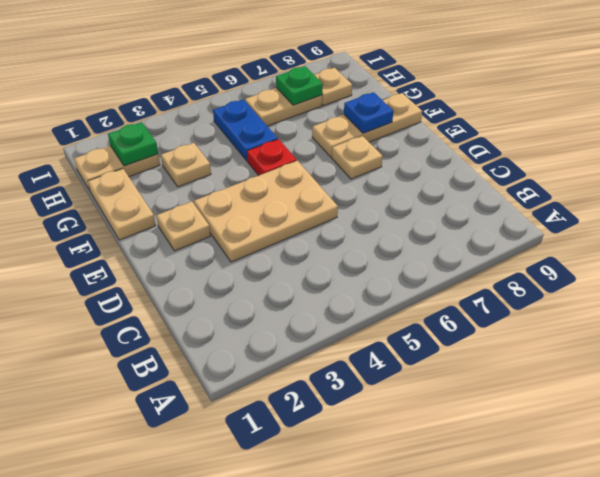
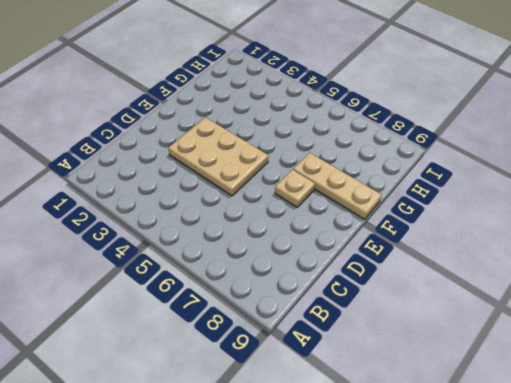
none -> tan 1x1 plate [156,202,210,251]
none -> tan 1x2 plate [88,168,156,240]
none -> red 1x1 plate [247,139,297,175]

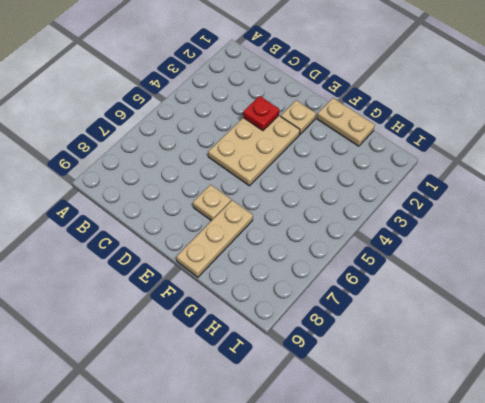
red 1x1 plate [243,96,279,131] -> red 1x1 plate moved to [247,139,297,175]
none -> tan 1x1 plate [161,143,211,187]
none -> blue 1x2 plate [213,99,278,161]
none -> tan 1x2 plate [74,146,160,190]

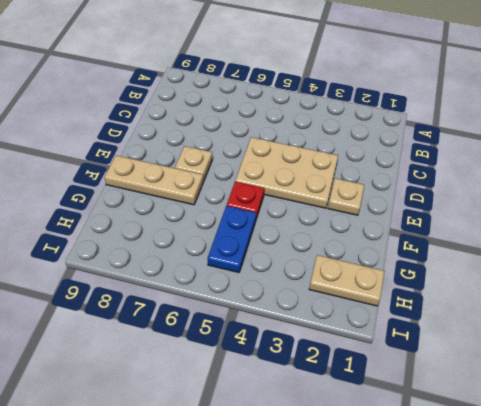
none -> tan 1x2 plate [88,168,156,240]
none -> tan 1x1 plate [161,143,211,187]
none -> tan 1x2 plate [245,88,322,126]

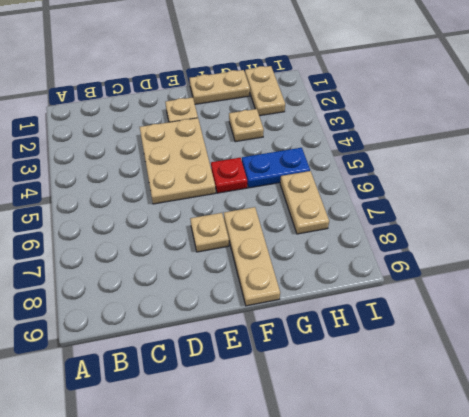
none -> tan 1x1 plate [314,68,352,105]
none -> blue 1x1 plate [344,92,393,133]
none -> green 1x1 plate [108,122,158,166]

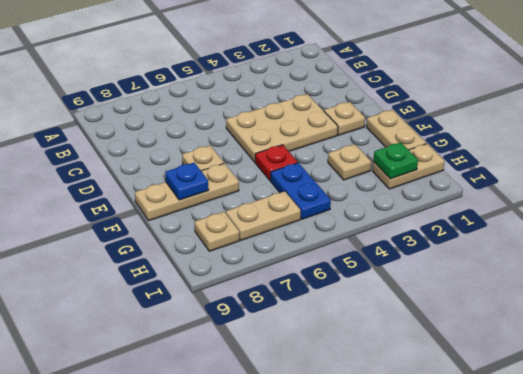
none -> green 1x1 plate [276,66,323,105]

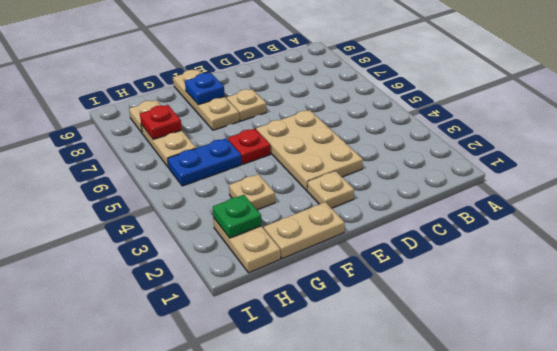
red 1x1 plate [140,105,182,139] -> green 1x1 plate [276,66,323,105]

